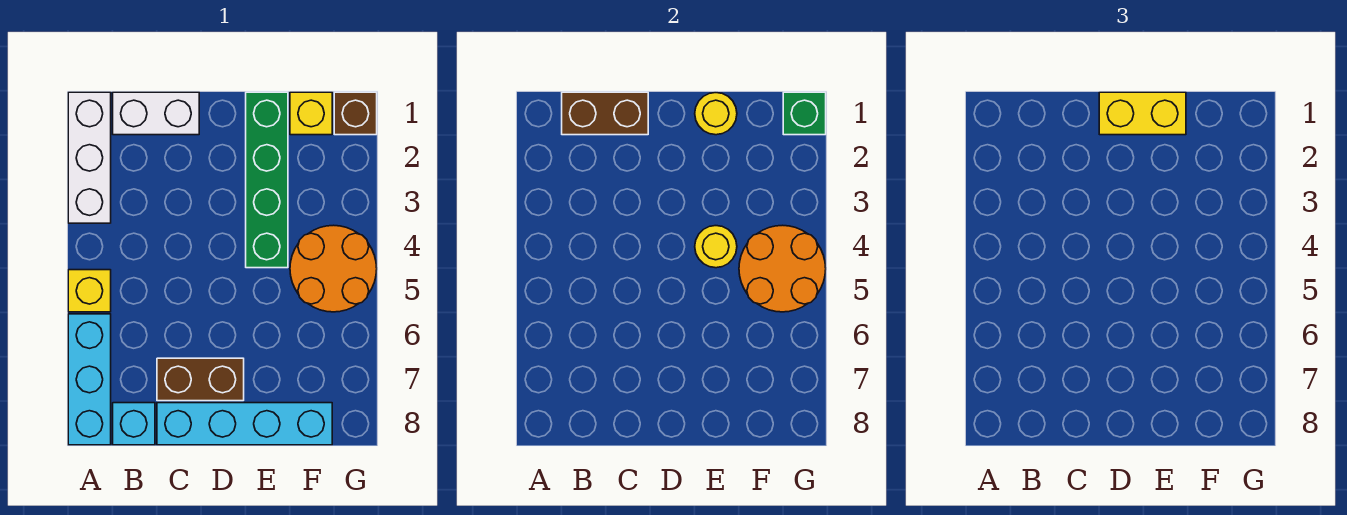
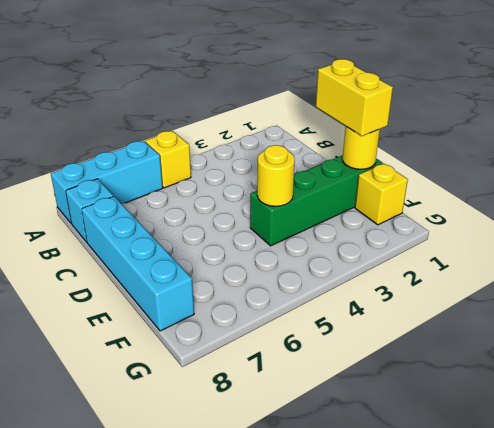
none -> white 1x3 brick [68,92,111,223]
none -> white 1x2 brick [113,92,199,135]
none -> brown 1x2 brick [157,358,244,401]

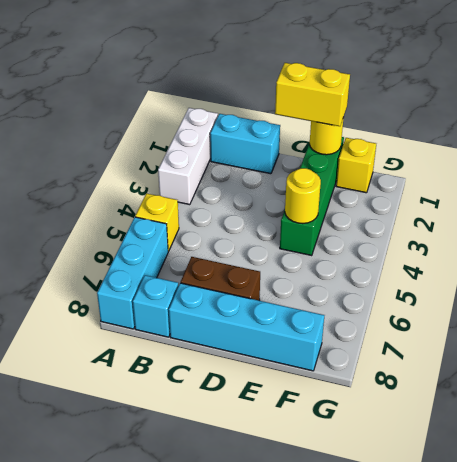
cyan 1x2 brick [210,114,280,174] -> white 1x2 brick [113,92,199,135]
none -> orange 2x2 round brick [290,225,377,312]
none -> brown 1x1 brick [334,92,377,135]
none -> brown 1x2 brick [562,92,648,135]

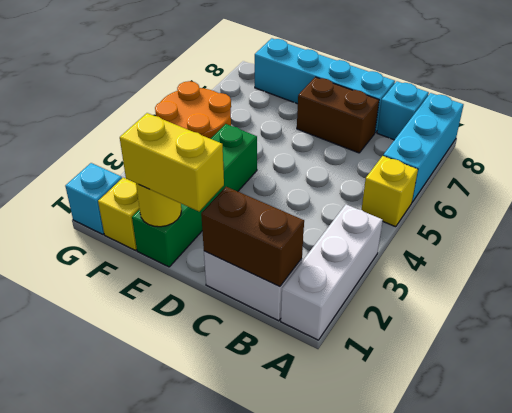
cyan 1x1 brick [65,163,122,234] -> brown 1x1 brick [334,92,377,135]
none -> yellow 1x1 round brick [695,226,737,268]
none -> orange 2x2 round brick [739,225,826,312]
none -> green 1x1 brick [783,92,826,135]

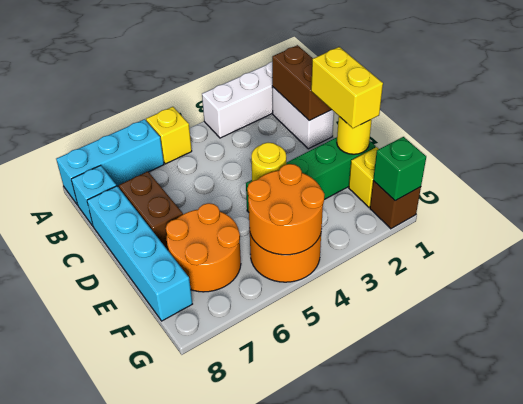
orange 2x2 round brick [166,203,241,292] -> none

